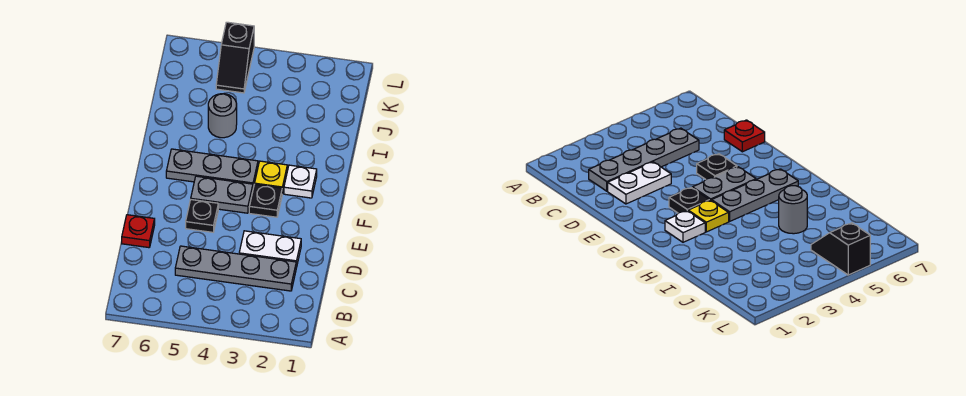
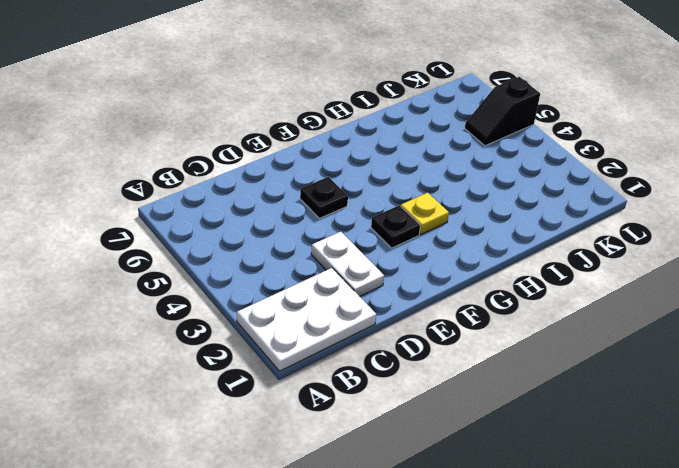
white 2x3 plate [237,268,376,371] -> grey 1x4 plate [175,246,296,291]
none -> red 1x1 plate [122,215,155,248]
none -> grey 1x2 plate [191,176,253,213]

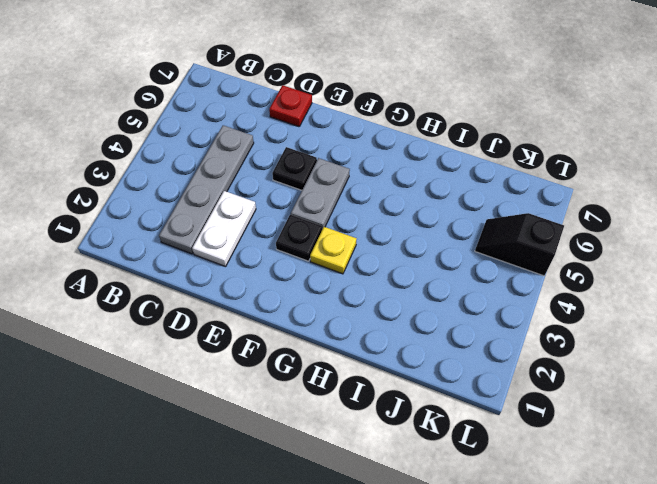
none -> white 1x1 plate [284,165,317,198]
none -> grey 1x3 plate [166,149,258,188]

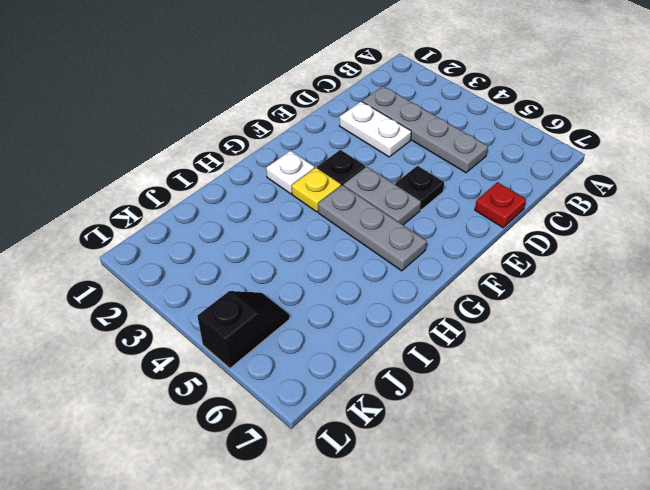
none -> grey 1x1 round brick [208,94,237,138]

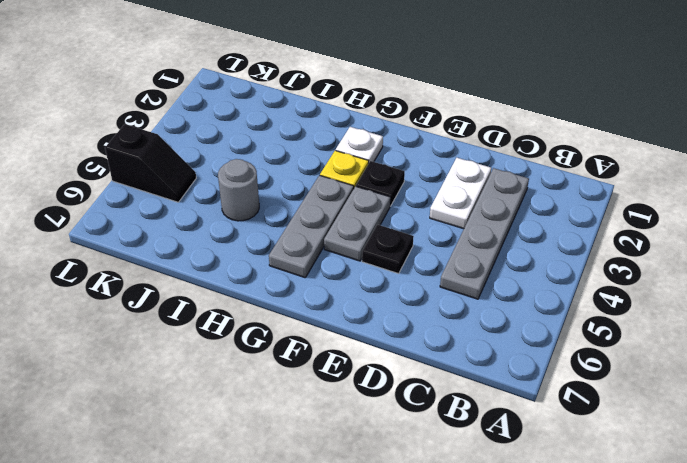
none -> red 1x1 plate [122,215,155,248]

